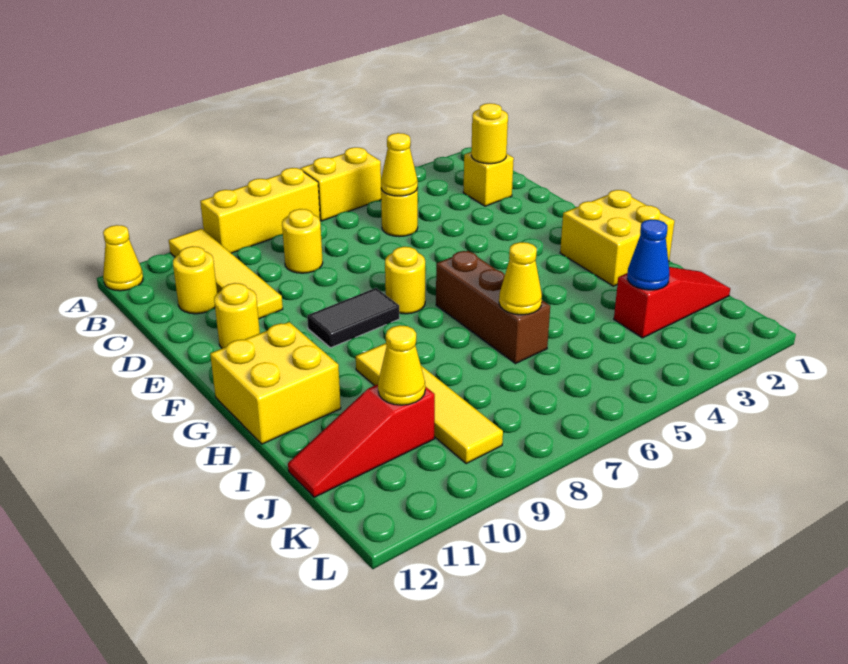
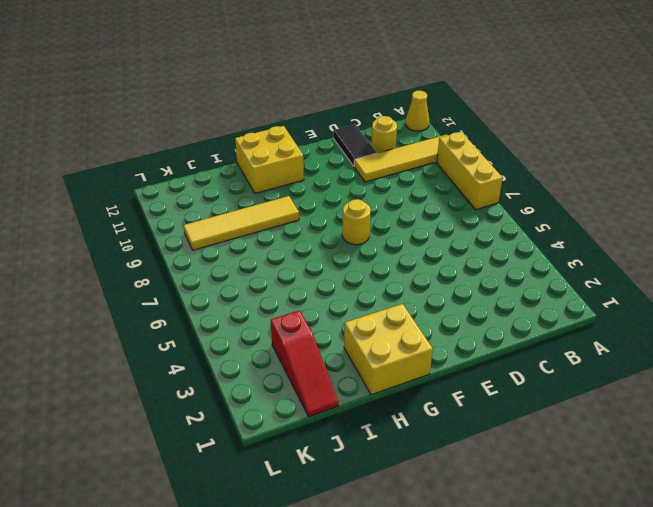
black 1x2 tile [333,125,377,166] -> black 1x2 tile moved to [307,288,400,348]
none -> yellow 1x2 brick [300,147,381,221]
none -> yellow 1x1 brick [463,152,514,206]
none -> yellow 1x1 round brick [381,188,418,237]

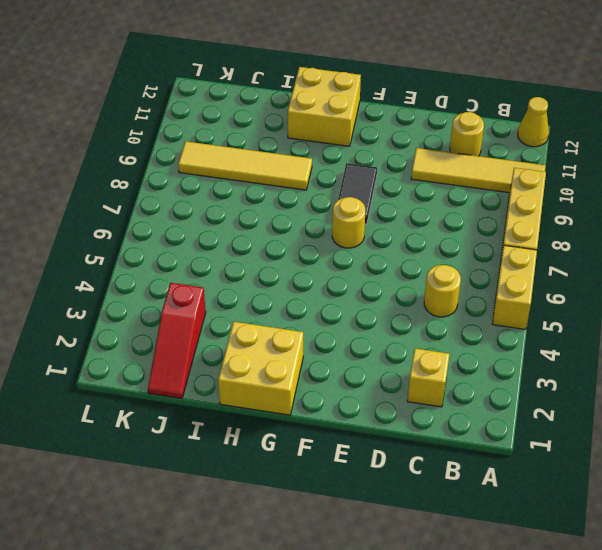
none -> yellow 1x1 round brick [282,209,323,273]
none -> yellow 1x1 round brick [214,283,260,348]
none -> brown 1x3 brick [436,251,550,364]

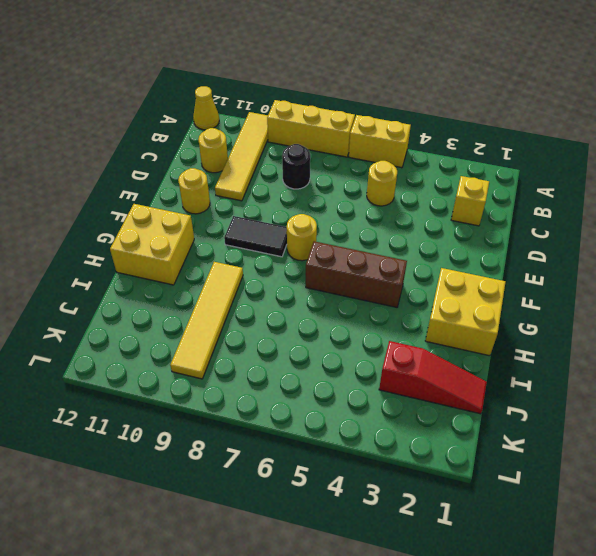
black 1x1 round brick [282,144,310,189] -> yellow 1x1 round brick [282,209,323,273]
brown 1x3 brick [306,241,407,307] -> brown 1x3 brick turned to [436,251,550,364]
none -> red 1x3 slope [288,384,435,497]
none -> yellow 1x1 round brick [471,103,508,164]
none -> yellow 1x1 cone [381,133,418,196]

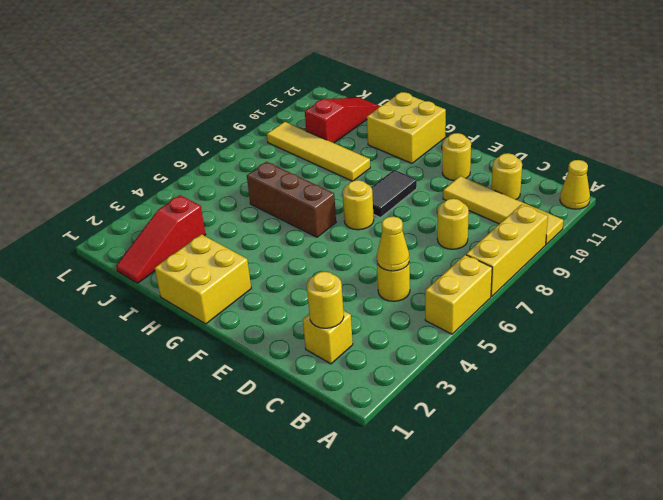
none -> yellow 1x1 cone [499,242,542,315]
none -> blue 1x1 cone [627,220,670,290]
none -> yellow 1x1 cone [378,325,425,405]

